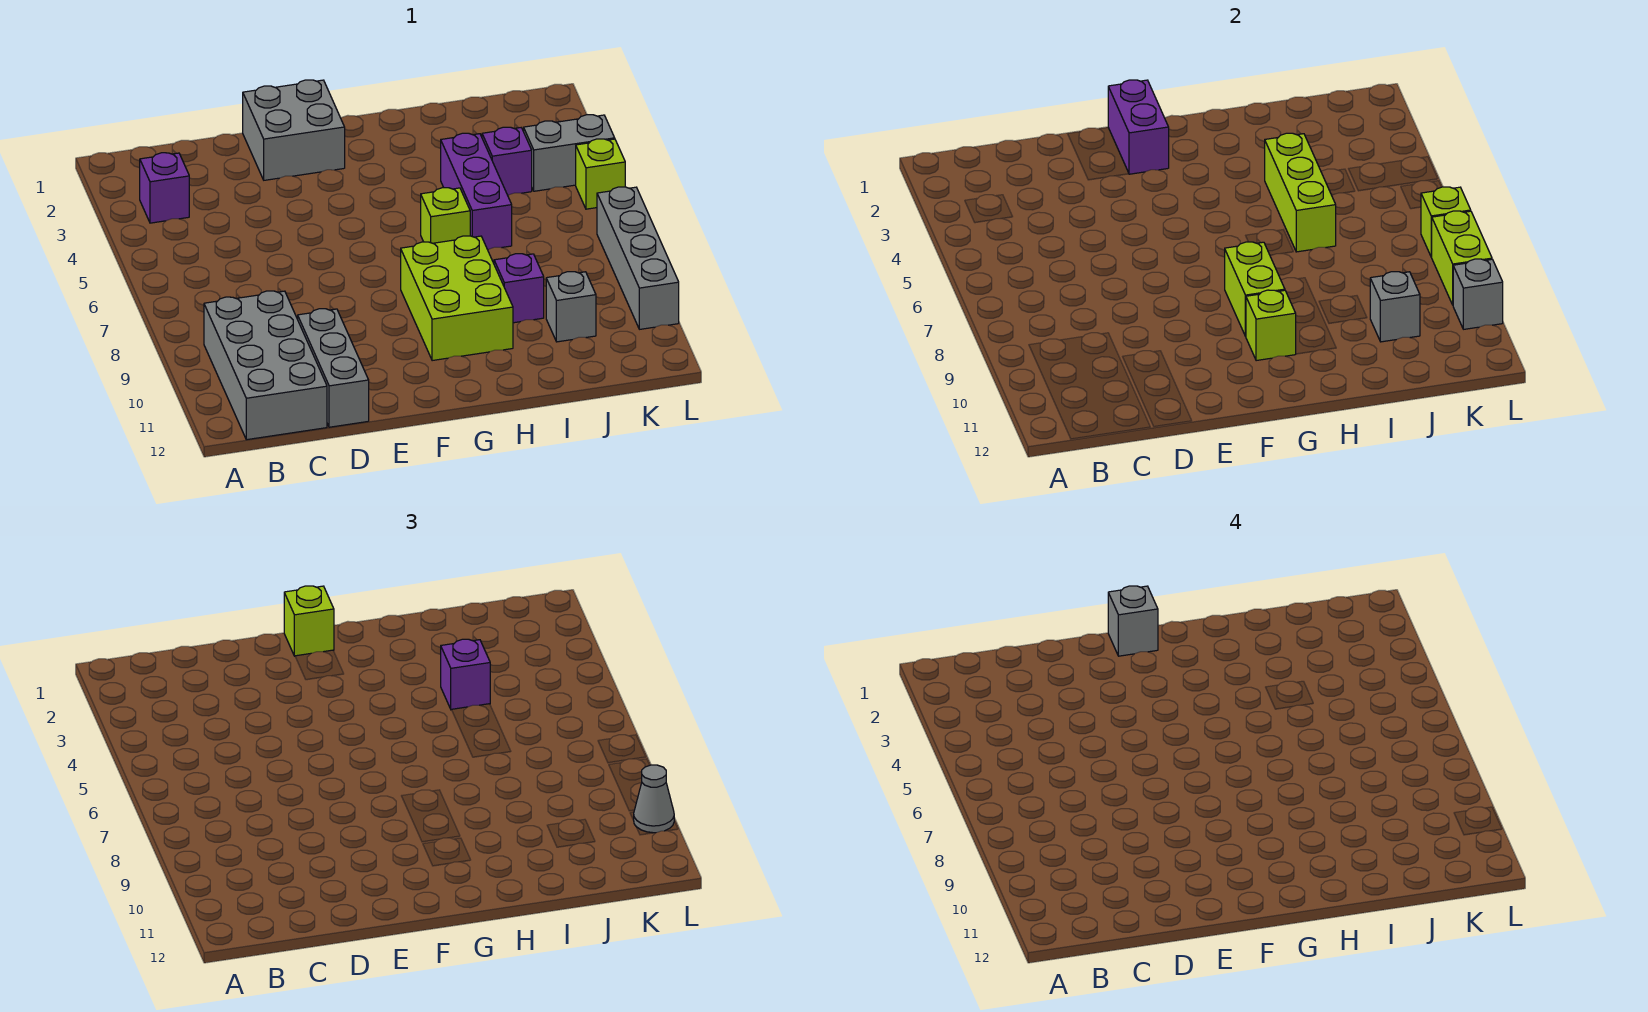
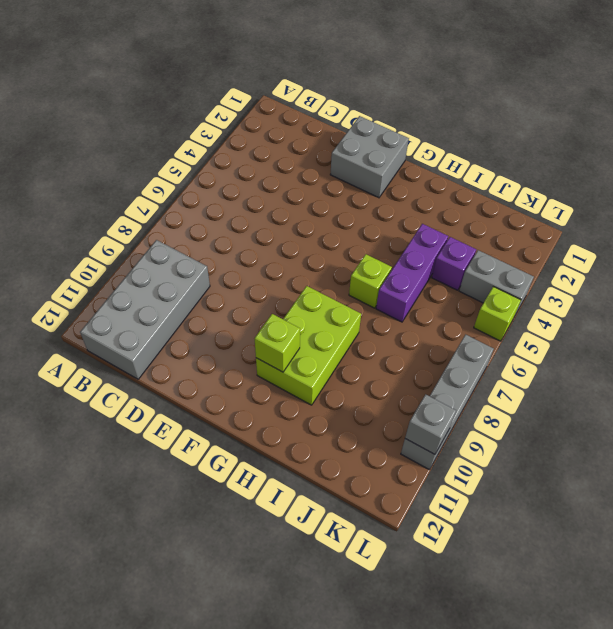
none -> purple 1x1 brick [140,153,189,223]
none -> grey 1x3 brick [298,309,369,427]
none -> purple 1x1 brick [494,254,544,323]

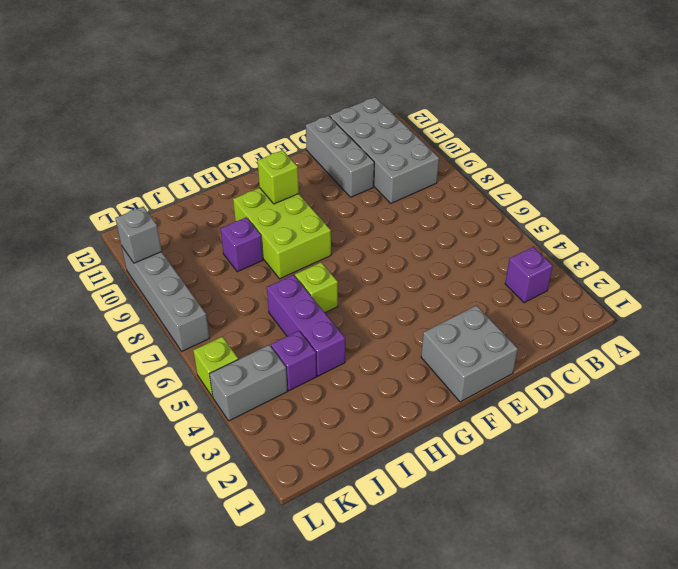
none -> grey 1x1 brick [546,272,596,342]
none -> purple 1x2 brick [1108,80,1169,174]
none -> lime 1x2 brick [1225,242,1285,336]

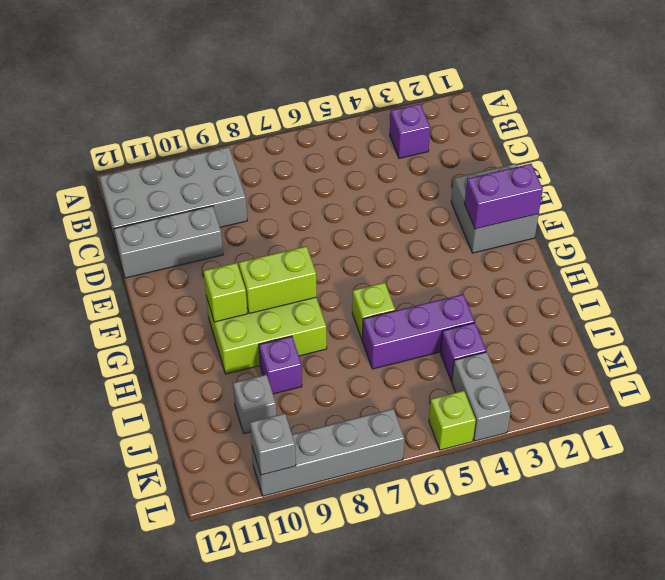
none -> lime 1x3 brick [1265,133,1336,252]
none -> grey 1x1 brick [1370,272,1420,342]
none -> lime 1x1 brick [1421,187,1471,257]

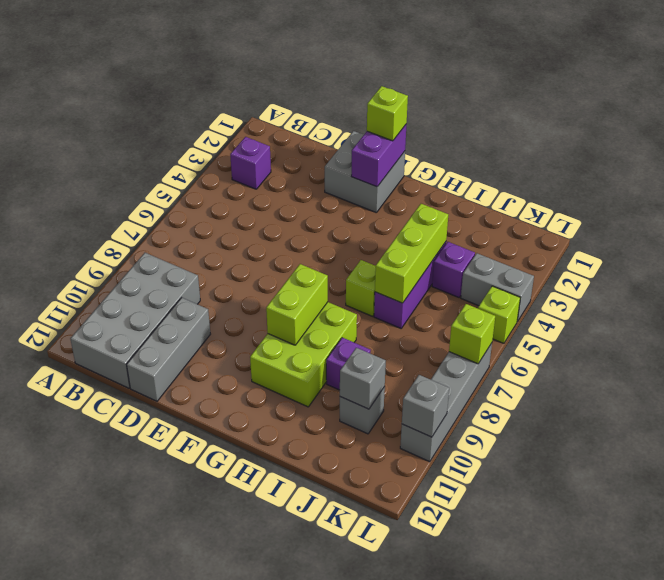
none -> lime 1x1 brick [1246,290,1296,361]
none -> lime 1x2 brick [1432,211,1492,305]
none -> purple 1x1 brick [441,639,490,710]

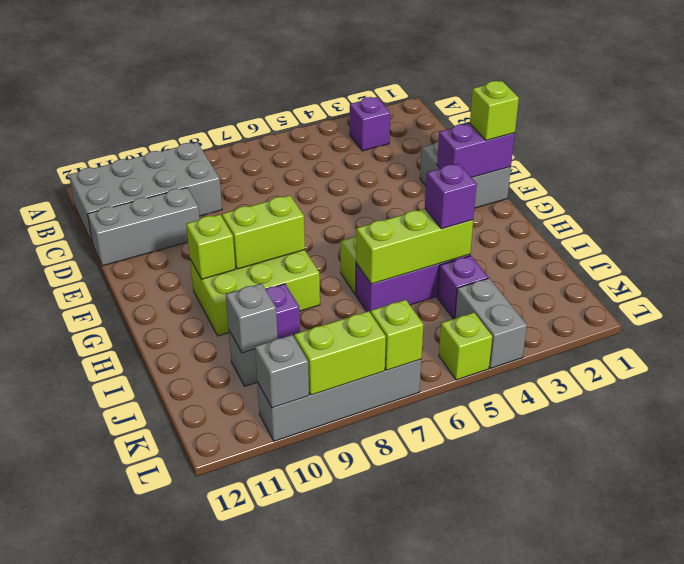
none -> grey 1x1 cone [634,765,674,833]
none -> grey 1x1 brick [1108,586,1158,656]

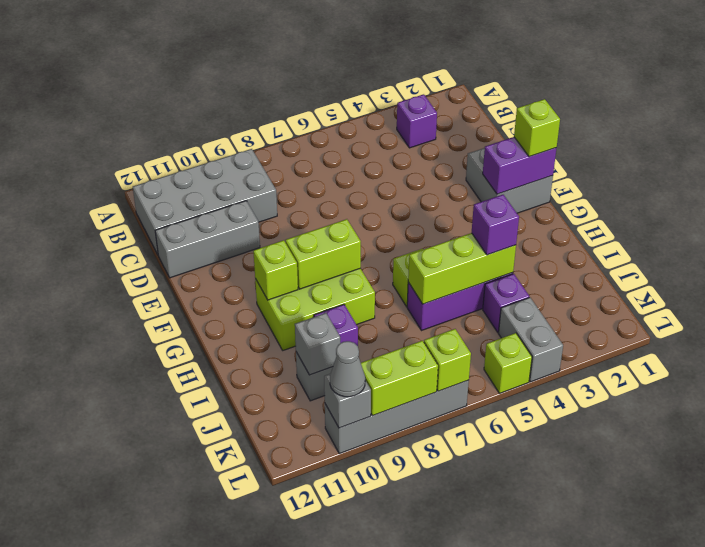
none -> grey 1x1 brick [1108,586,1158,656]

